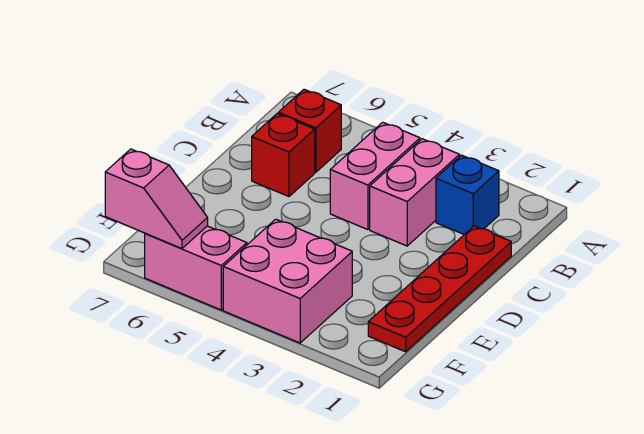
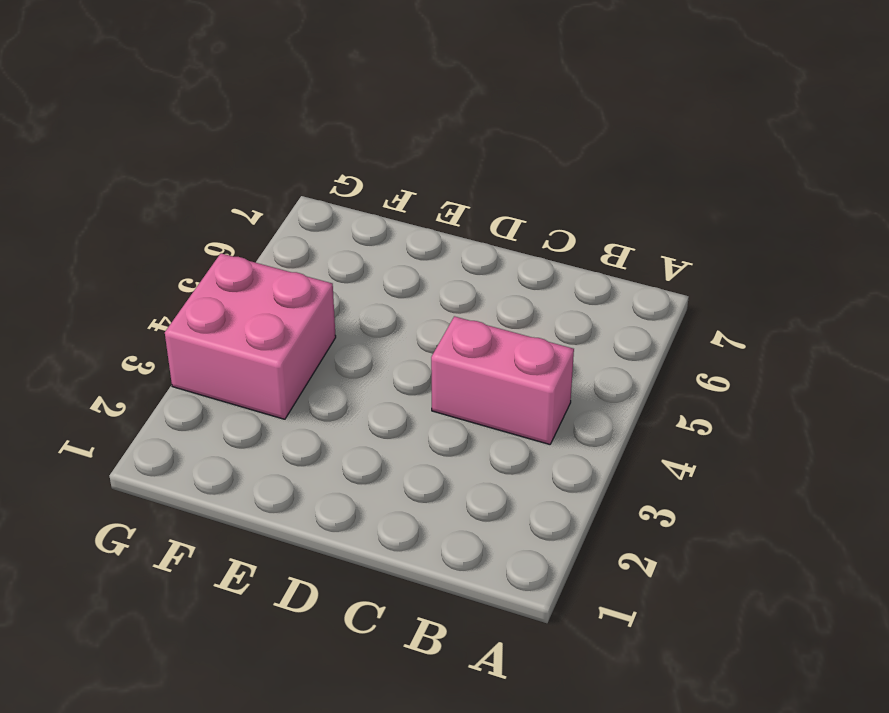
none -> blue 1x1 brick [436,155,499,234]
none -> pink 1x2 brick [370,139,460,246]

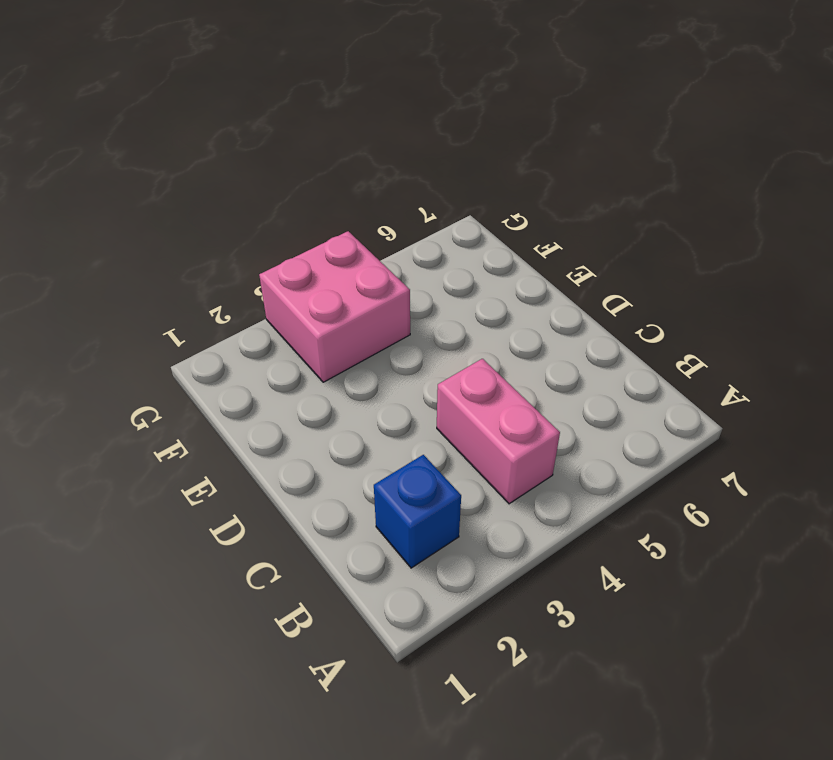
none -> pink 1x2 brick [370,139,460,246]
none -> red 1x1 brick [278,89,341,172]

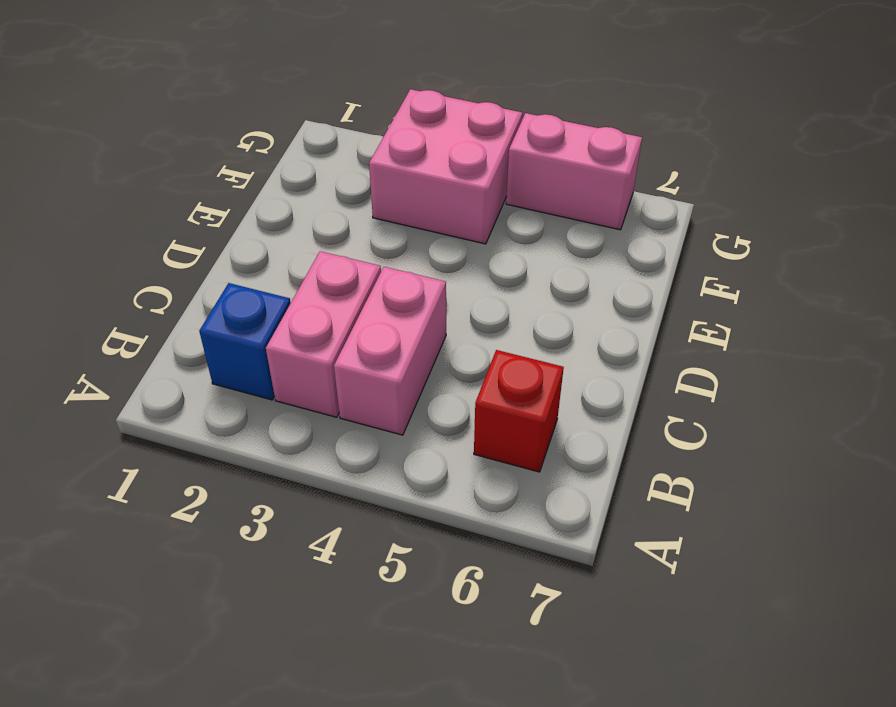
none -> red 1x4 plate [368,226,511,352]
none -> red 1x1 brick [252,114,315,197]

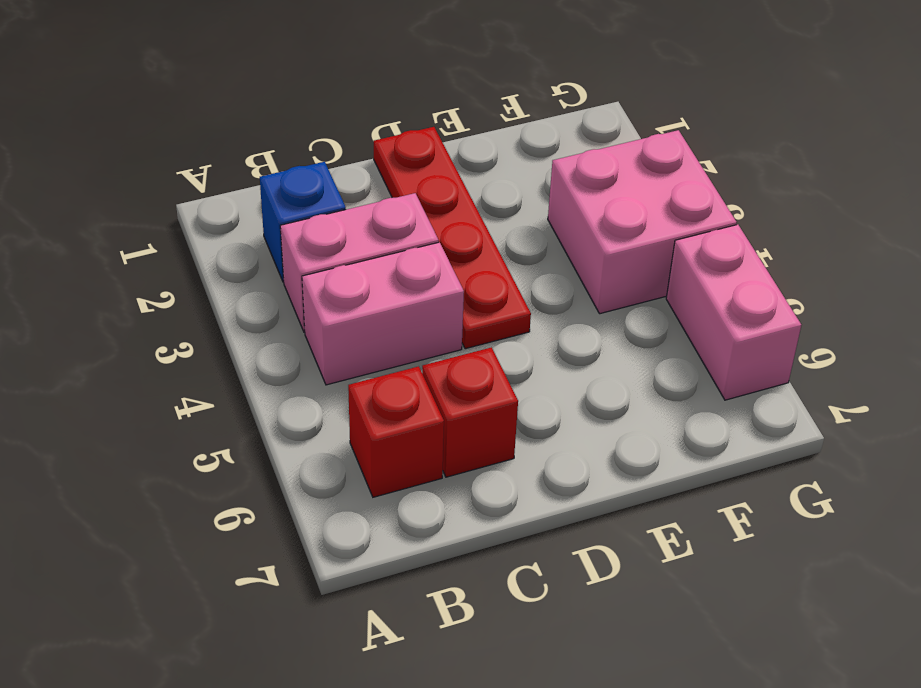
red 1x4 plate [374,127,531,349] -> red 1x4 plate turned to [368,226,511,352]
none -> pink 1x2 slope [105,149,208,249]

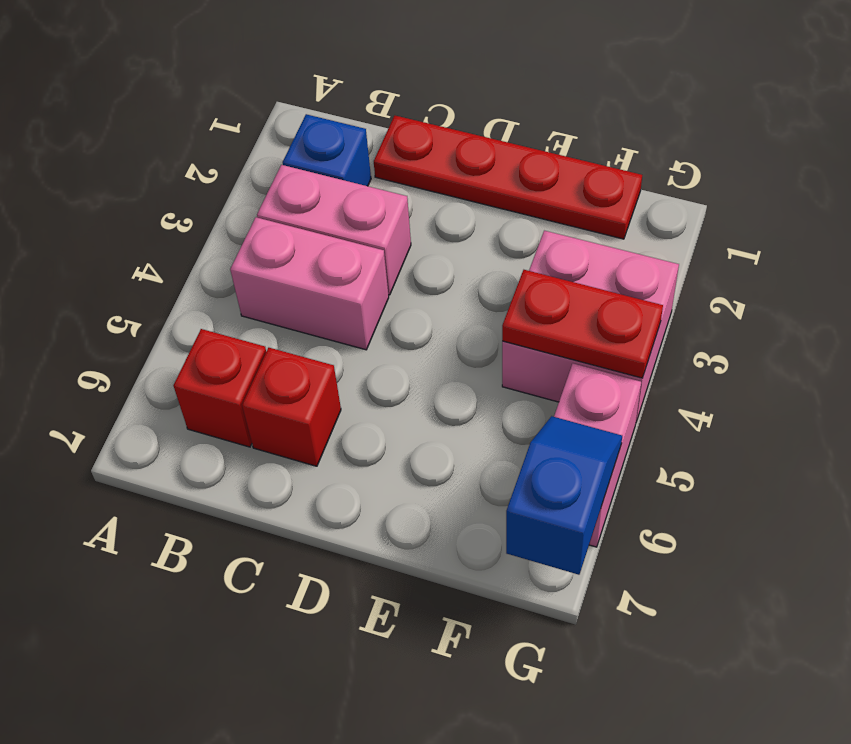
red 1x2 plate [502,270,663,378] -> none
blue 1x2 slope [506,416,622,575] -> pink 1x2 slope [105,149,208,249]

